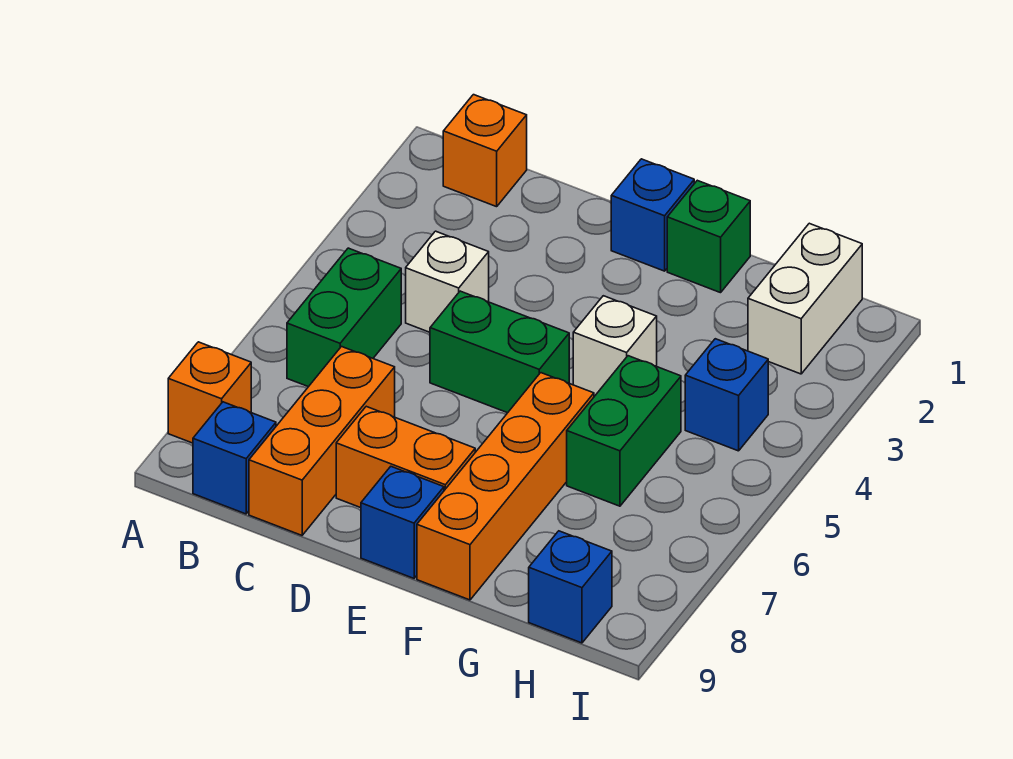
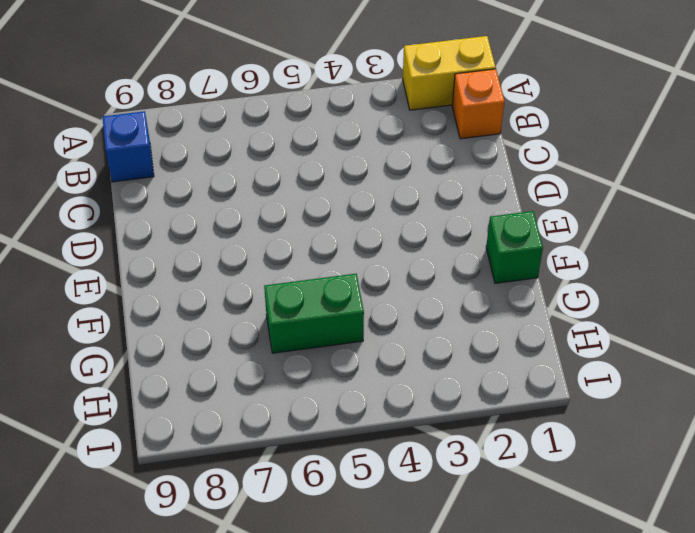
yellow 1x2 brick [403,36,496,110] -> none
none -> orange 1x1 brick [168,342,251,443]
none -> green 1x2 brick [287,248,401,387]
none -> white 1x1 brick [406,231,489,332]

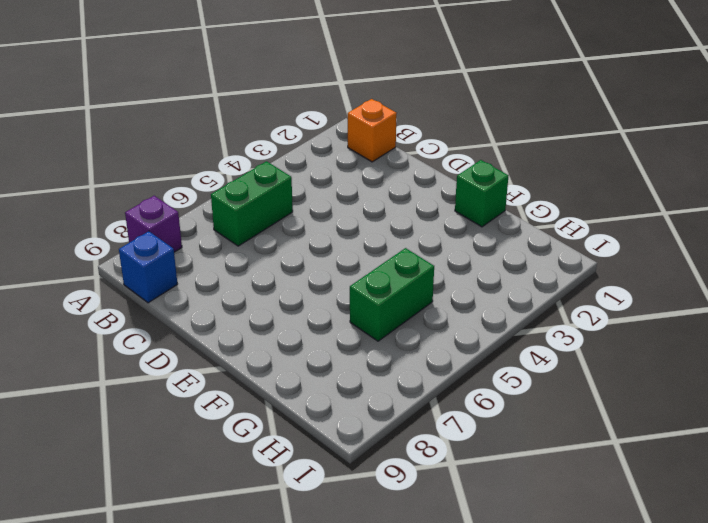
purple 1x1 brick [125,196,182,252] -> orange 1x1 brick [168,342,251,443]
none -> white 1x1 brick [406,231,489,332]
none -> orange 1x3 brick [249,347,395,535]
none -> green 1x2 brick [430,291,569,413]

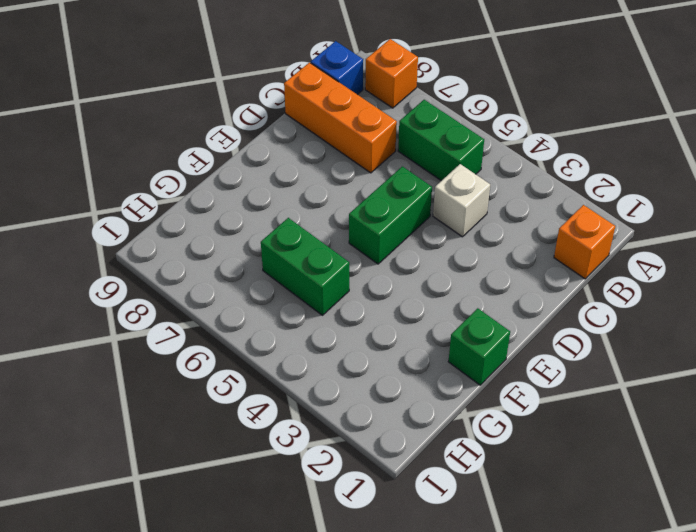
none -> orange 1x2 brick [336,406,475,508]
none -> blue 1x1 brick [611,159,694,271]
none -> blue 1x1 brick [361,467,444,578]

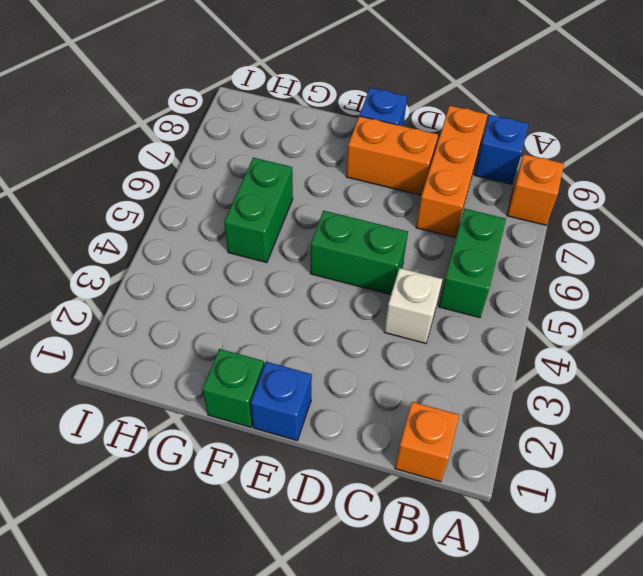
none -> white 1x1 brick [573,296,657,396]
none -> orange 1x4 brick [417,373,594,600]
none -> white 1x2 brick [748,223,862,374]

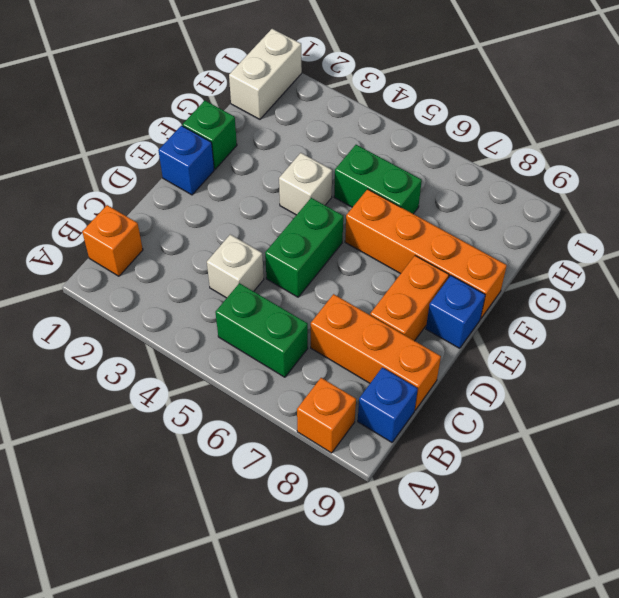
white 1x2 brick [229,29,302,119] -> white 1x2 brick turned to [748,223,862,374]
none -> blue 1x1 brick [685,339,768,451]
none -> blue 1x1 brick [529,531,612,643]

